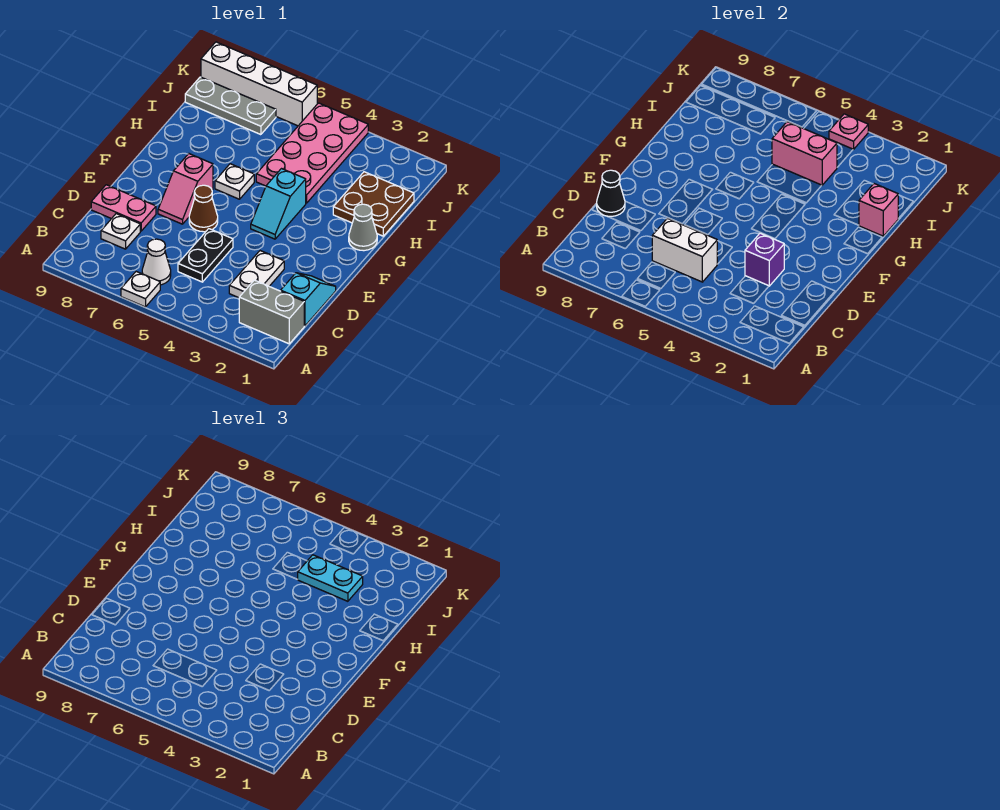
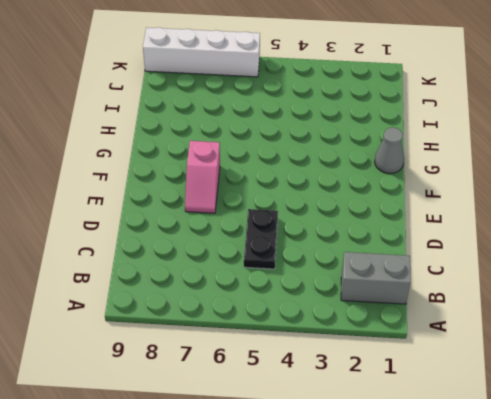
none -> white 1x1 plate [121,272,160,307]
none -> white 1x1 cone [142,239,171,285]
none -> cyan 1x2 slope [281,273,336,326]

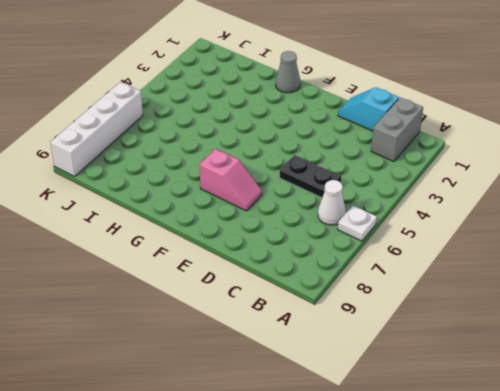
none -> white 1x2 plate [229,251,284,298]
none -> white 1x1 plate [101,214,140,249]
none -> pink 1x2 plate [91,185,156,231]

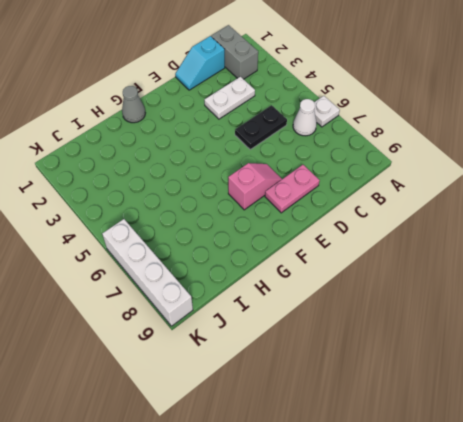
pink 1x2 plate [265,165,320,213] -> pink 1x2 plate turned to [91,185,156,231]
none -> white 1x1 plate [101,214,140,249]
none -> brown 1x1 cone [189,185,218,232]
none -> cyan 1x2 slope [251,169,306,239]

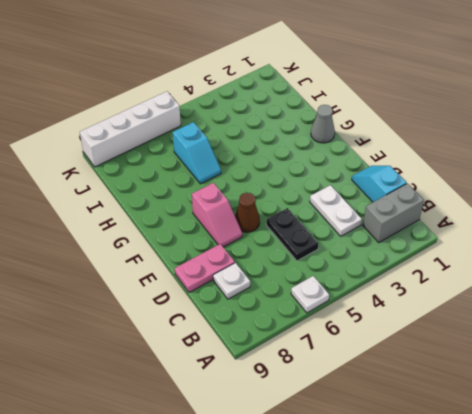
cyan 1x2 slope [173,122,221,184] -> cyan 1x2 slope moved to [251,169,306,239]
none -> white 1x1 cone [142,239,171,285]
none -> white 1x1 plate [215,164,254,199]
none -> brown 2x2 plate [333,172,414,236]

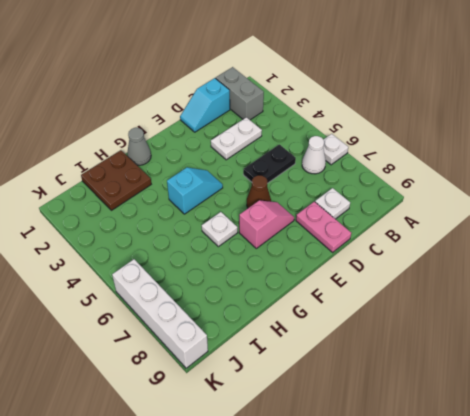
none -> pink 2x4 plate [256,103,368,203]
none -> grey 1x3 plate [185,77,276,135]
none -> white 1x2 brick [652,218,717,282]

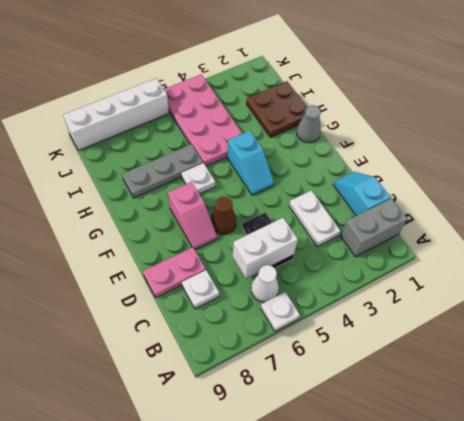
grey 1x3 plate [122,144,203,198] -> grey 1x3 plate moved to [185,77,276,135]
none -> purple 1x1 brick [745,233,784,286]
none -> black 1x1 cone [597,170,625,216]
none -> pink 1x1 brick [859,184,898,236]

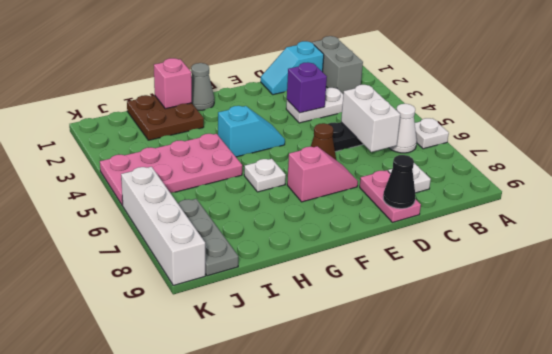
none -> pink 1x2 brick [772,122,837,185]
none -> pink 1x1 plate [829,114,868,150]
none -> cyan 1x2 plate [297,555,363,601]

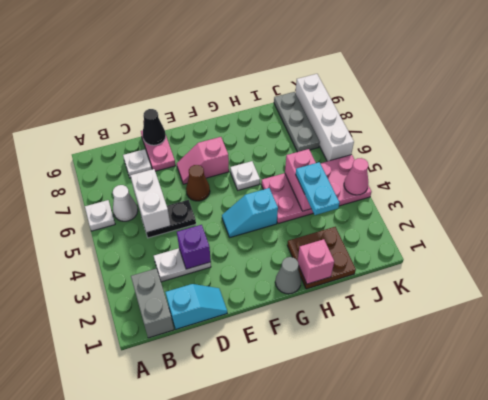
pink 1x1 cone [344,158,369,195] -> pink 1x1 plate [829,114,868,150]

